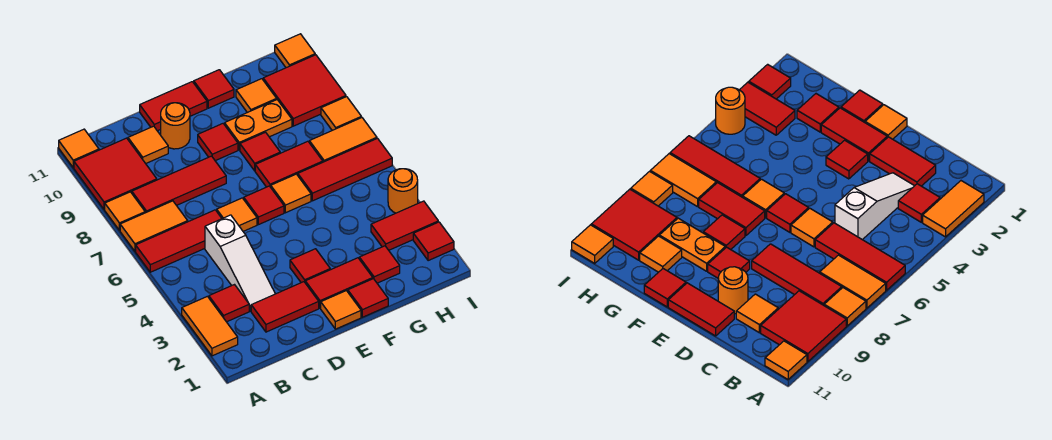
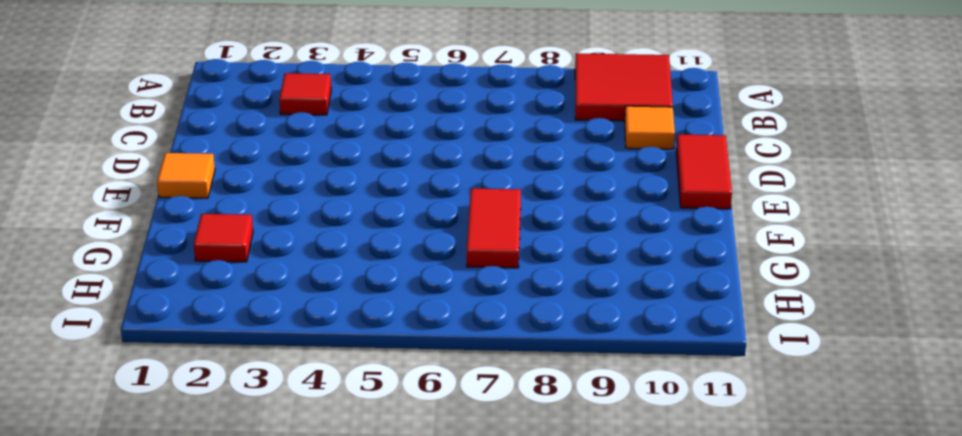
none -> orange 1x2 tile [182,296,238,356]
none -> red 1x3 tile [136,210,222,272]
none -> orange 1x2 tile [120,201,188,251]
none -> orange 1x1 tile [105,192,145,230]

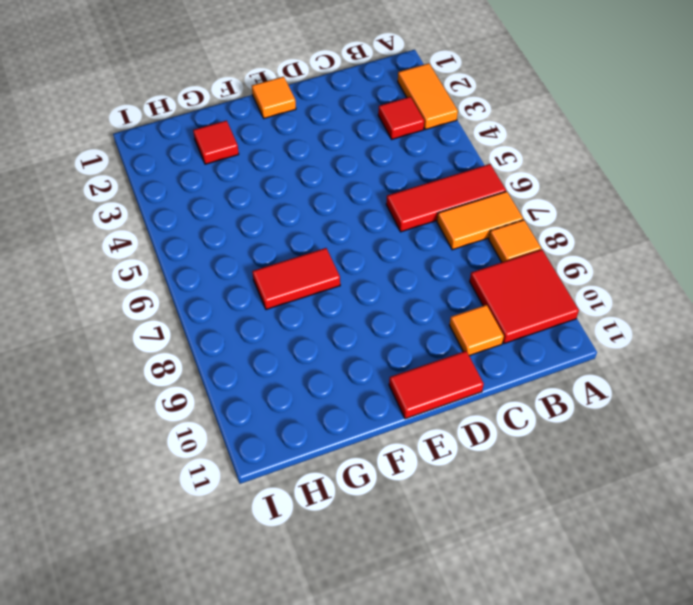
none -> orange 1x1 tile [59,129,99,168]
none -> red 1x3 tile [132,156,226,213]
none -> red 1x2 tile [251,282,319,332]
none -> white 1x3 slope [205,215,275,311]

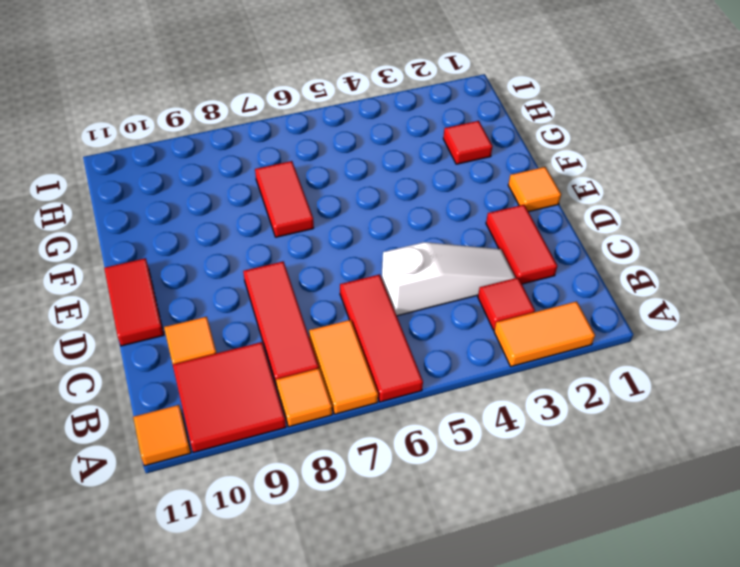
none -> orange 1x1 tile [217,198,257,231]
none -> orange 1x1 round brick [161,103,190,149]
none -> red 1x2 tile [305,258,373,308]
none -> red 1x1 tile [290,249,330,283]

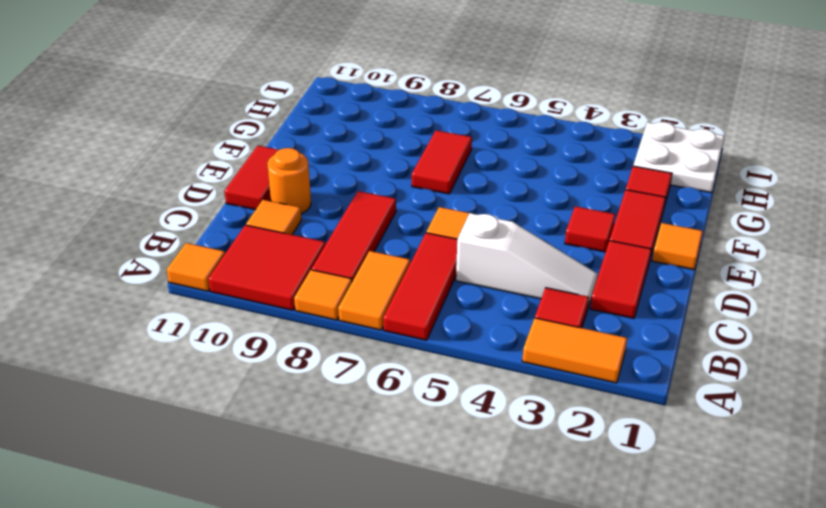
white 2x2 plate [633,122,724,193] -> red 1x1 tile [413,222,454,261]
none -> red 1x1 tile [244,186,284,225]
none -> red 1x1 tile [198,124,238,161]
none -> red 1x1 tile [348,279,388,317]
none -> orange 1x1 tile [271,174,311,213]

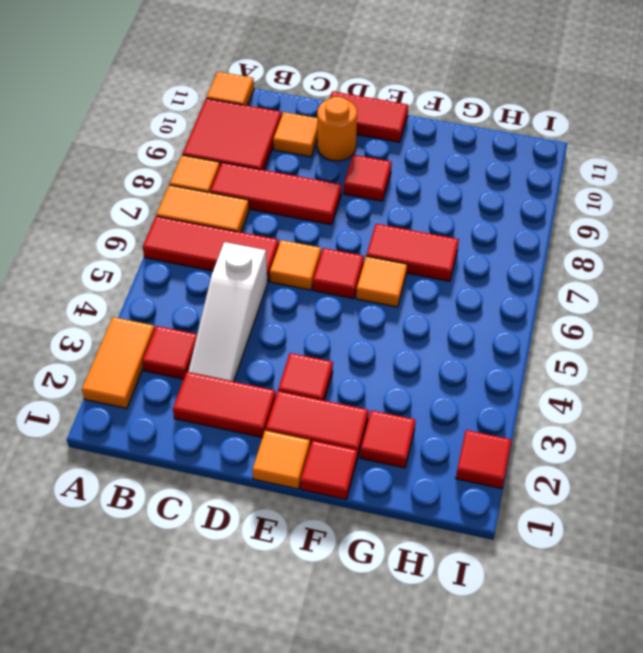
none -> red 1x1 tile [240,132,280,171]
none -> orange 1x2 plate [225,100,292,150]
none -> red 1x1 tile [194,70,234,108]
none -> red 1x3 tile [298,138,392,201]

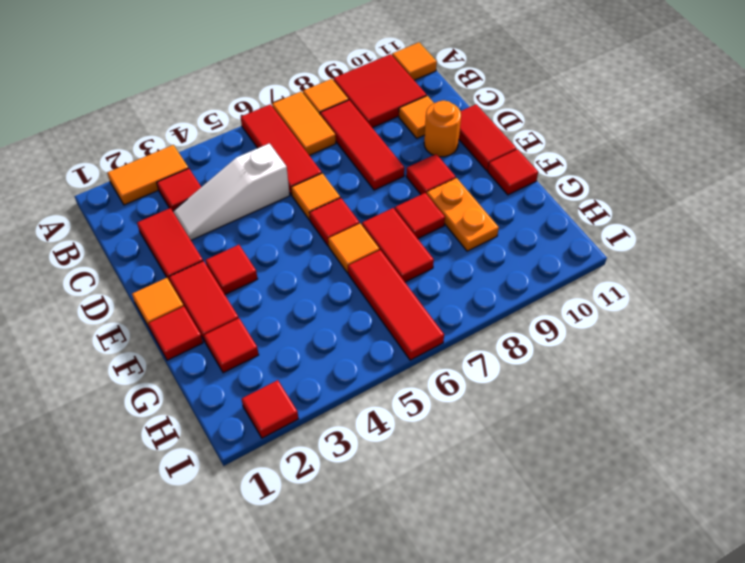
none -> orange 1x1 tile [236,79,277,113]
none -> red 1x2 tile [371,201,438,250]
none -> orange 1x2 tile [309,118,377,162]
none -> red 2x2 tile [263,55,346,126]

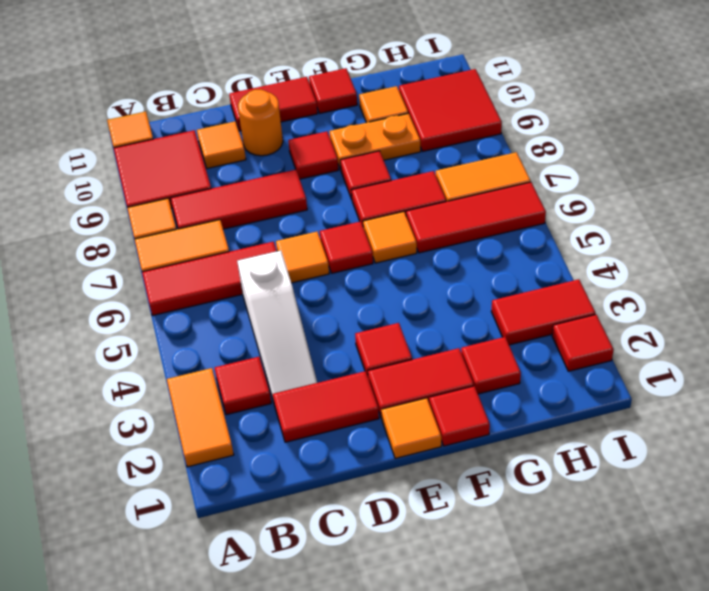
none -> orange 1x1 round brick [388,169,418,213]
none -> orange 1x1 tile [321,97,361,130]
none -> orange 1x1 tile [275,34,315,68]

